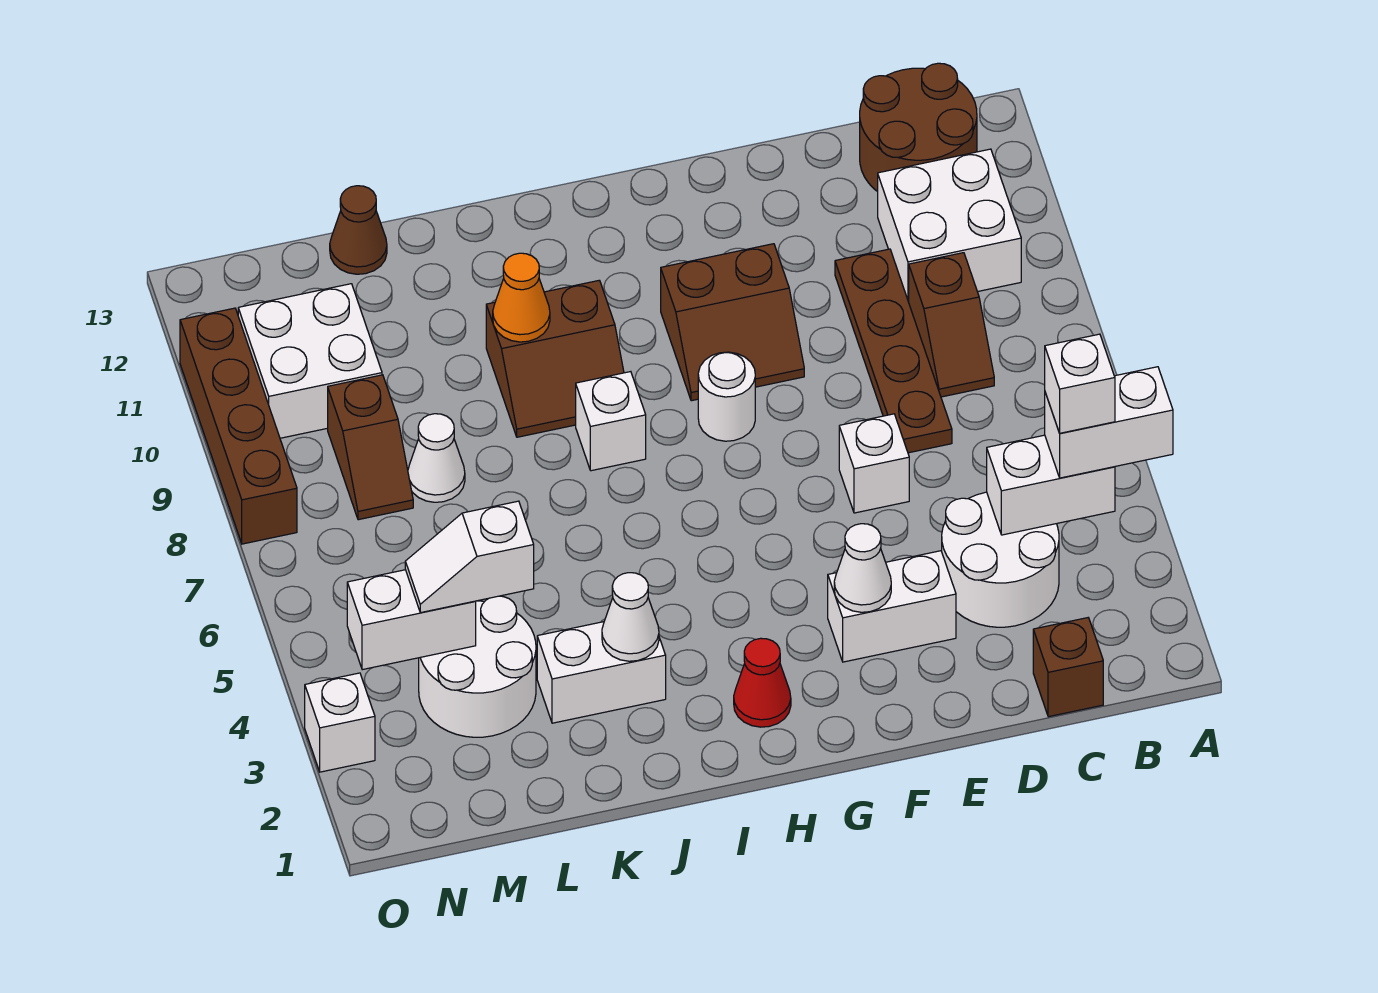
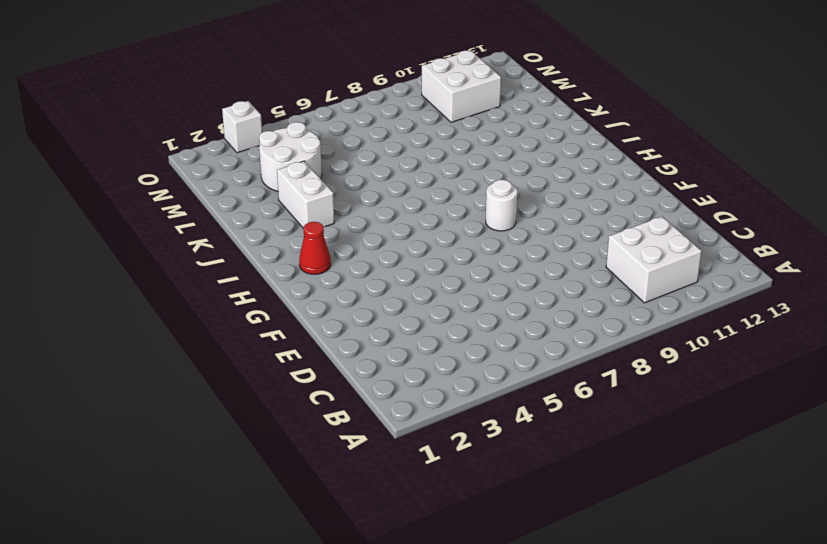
none -> brown 2x2 round brick [860,63,977,192]
none -> brown 1x1 brick [1033,618,1103,717]
none -> white 2x2 round brick [942,492,1059,627]

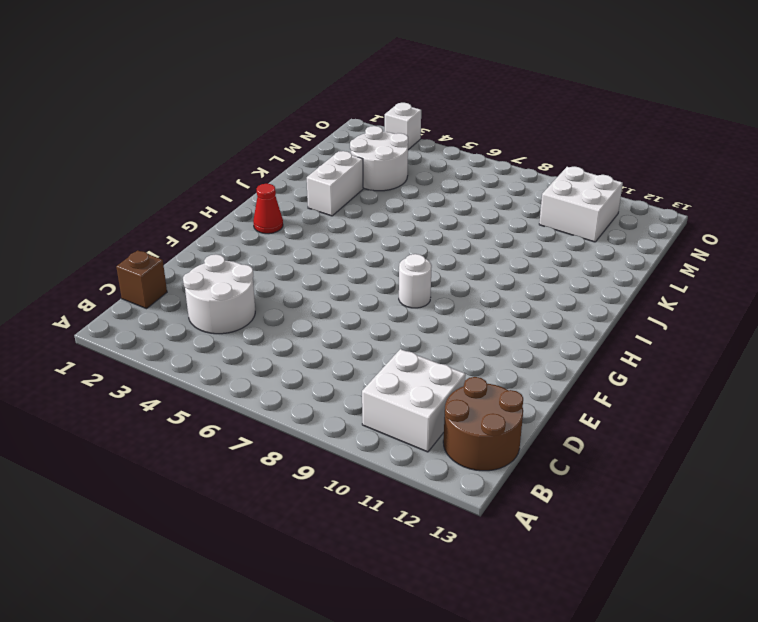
none -> brown 1x2 slope [909,253,994,397]
none -> brown 1x4 plate [835,249,952,453]
none -> white 1x2 brick [828,551,956,662]

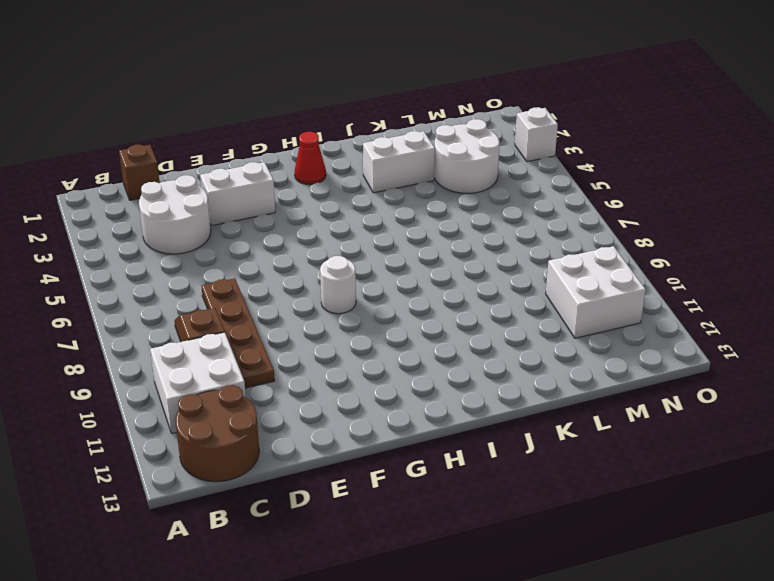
none -> white 1x1 brick [839,414,909,513]
none -> brown 2x2 slope [661,244,804,401]
none -> white 1x1 brick [576,372,646,471]

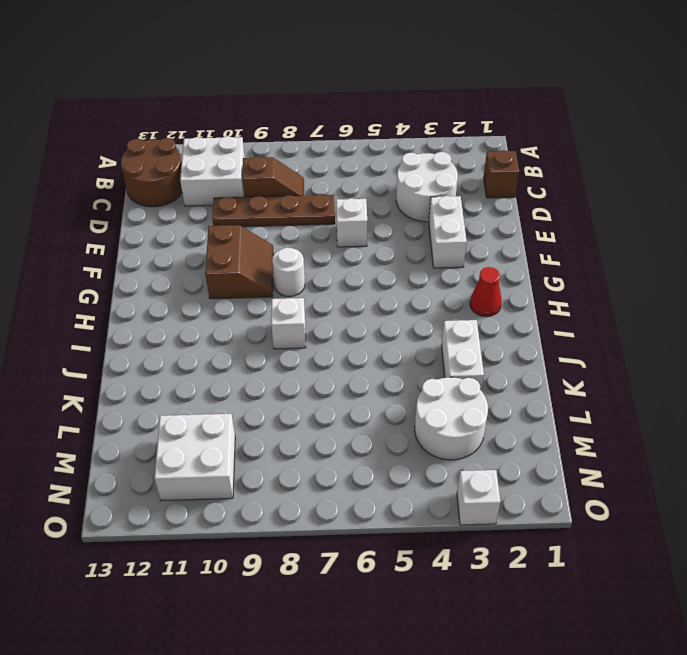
none -> brown 2x2 slope [486,280,624,437]
none -> white 1x1 cone [408,414,465,502]
none -> brown 1x1 cone [330,186,387,274]

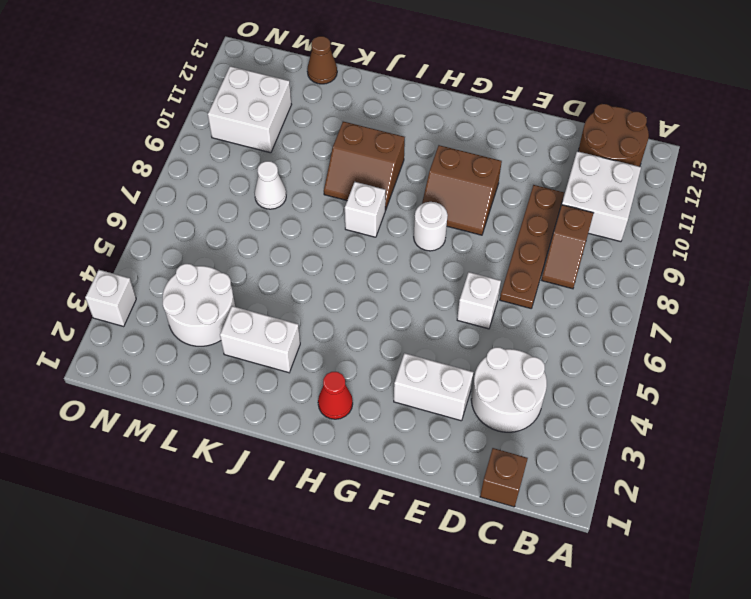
none -> brown 1x2 slope [328,375,413,520]
none -> brown 1x4 brick [180,308,297,544]
none -> white 1x2 brick [987,435,1115,535]

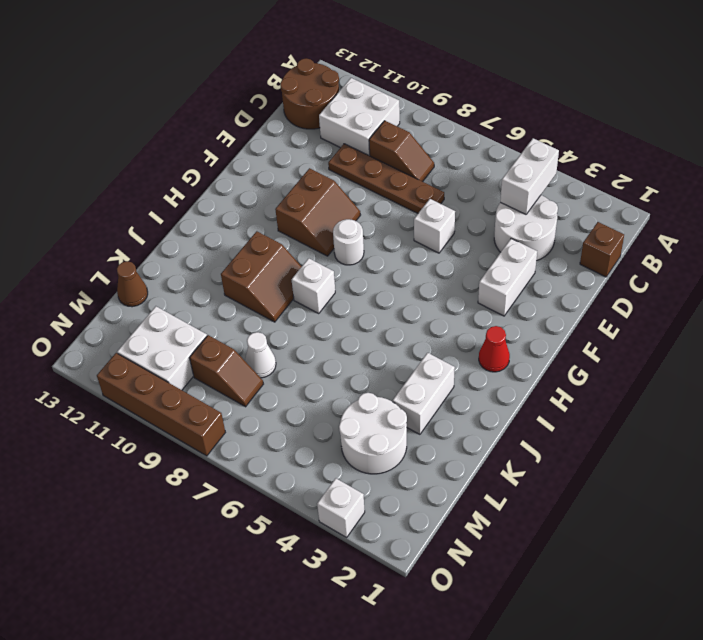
none -> white 1x1 cone [834,524,891,612]
none -> white 1x1 cone [602,573,659,661]
none -> orange 1x1 cone [493,253,550,342]

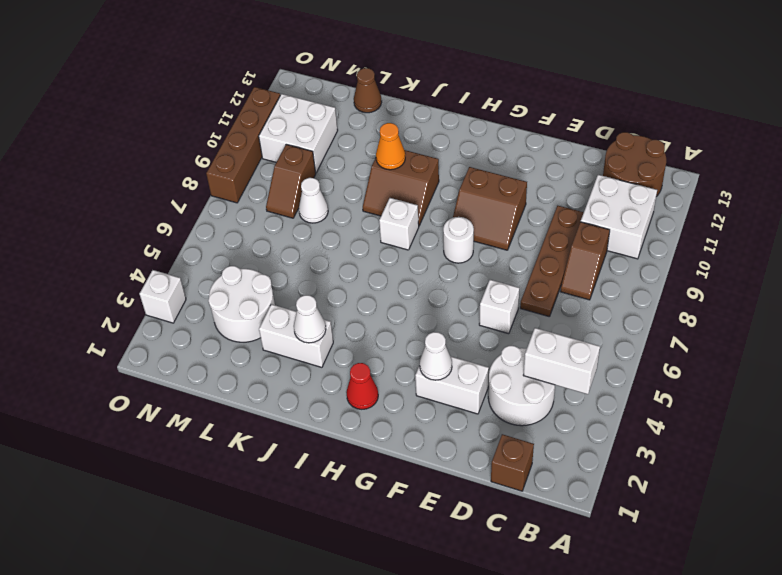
none -> white 1x2 brick [347,570,476,670]
none -> white 1x2 brick [1045,367,1173,478]
none -> white 1x2 slope [405,501,534,613]

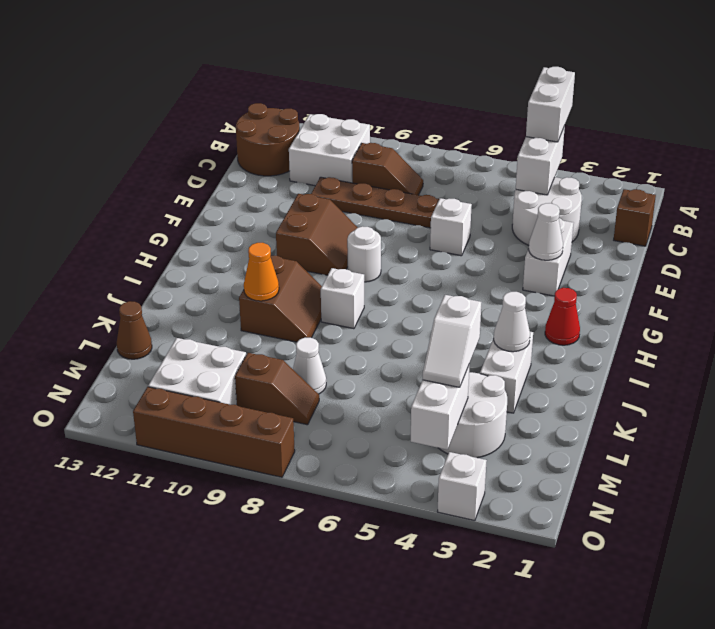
none -> white 1x1 brick [1045,334,1115,433]

